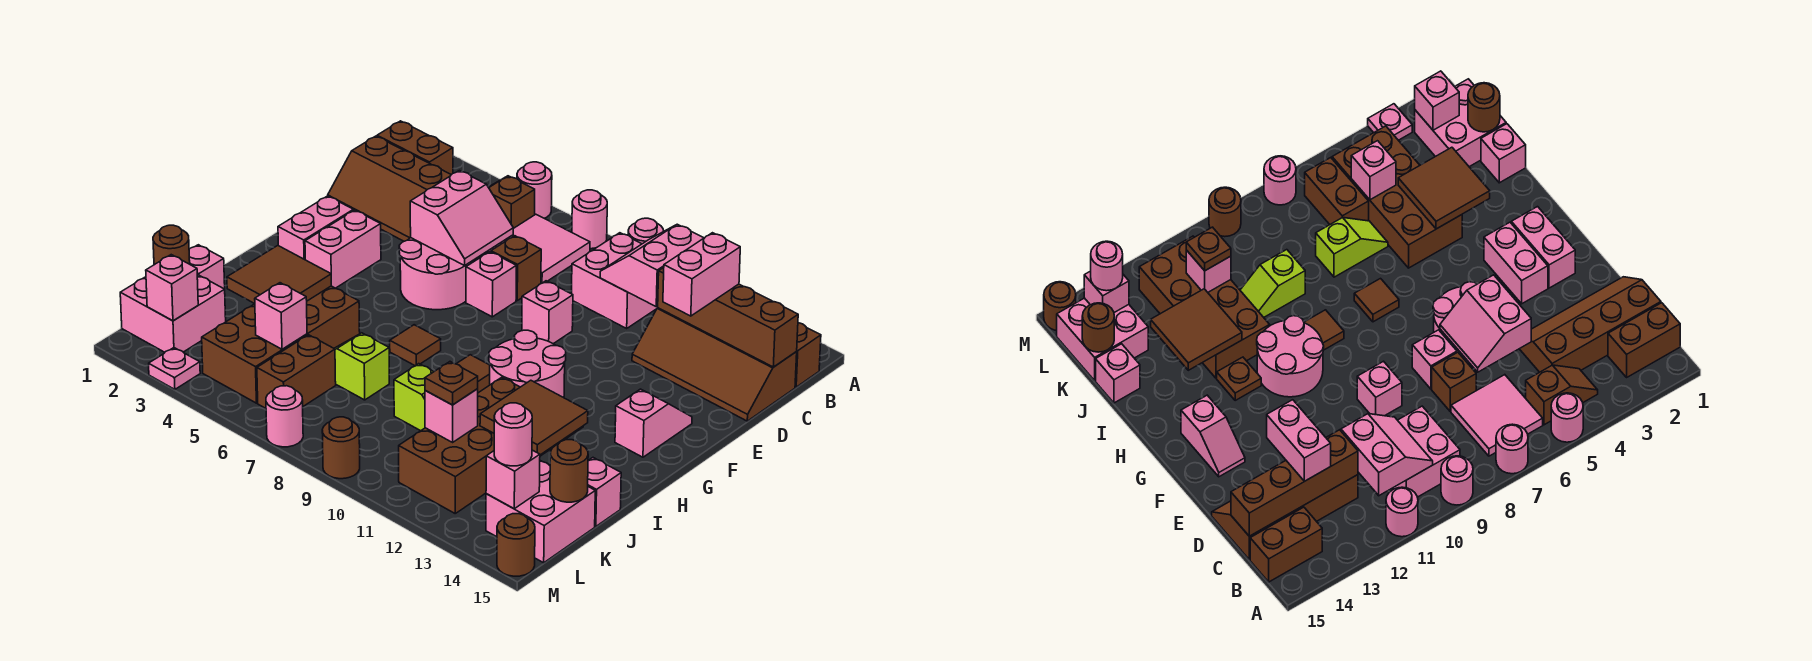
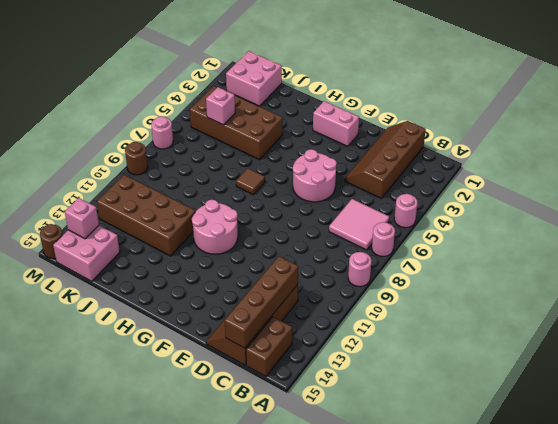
none -> pink 1x1 round brick [1386,487,1418,537]
none -> brown 1x2 brick [377,121,453,175]
none -> brown 1x2 slope [488,176,535,229]
none -> pink 2x2 brick [572,233,658,328]

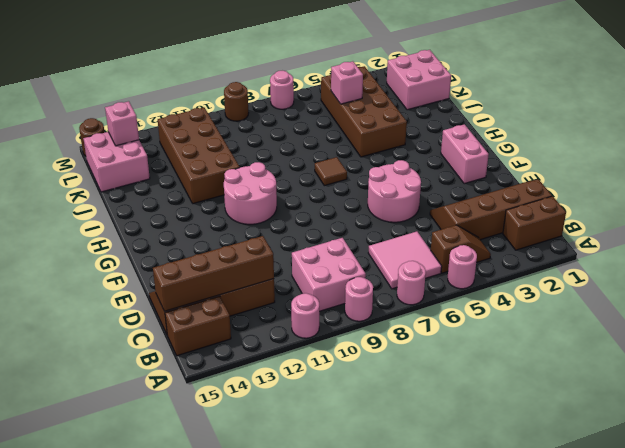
none -> brown 1x1 brick [491,236,541,300]
none -> pink 1x1 brick [466,252,516,317]
none -> pink 1x1 brick [522,281,573,344]
none -> pink 1x2 brick [305,210,381,288]

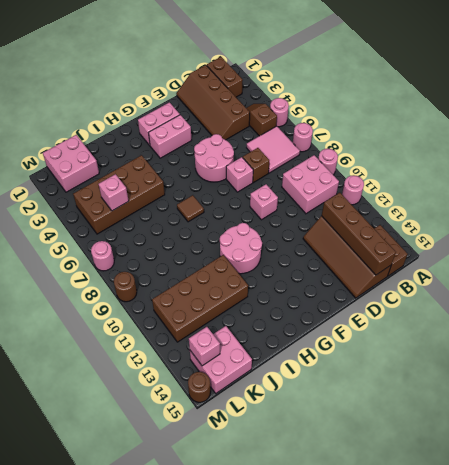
none -> pink 1x2 slope [615,389,692,457]
none -> brown 1x1 tile [457,355,490,393]
none -> brown 1x1 plate [1217,357,1261,400]
none -> pink 1x1 brick [189,245,225,289]

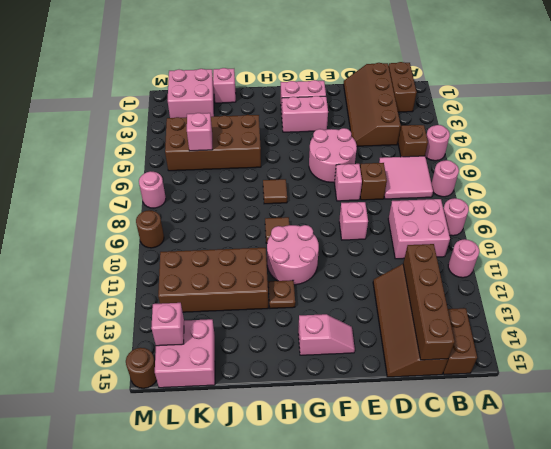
none -> lime 1x2 slope [334,333,389,400]
none -> lime 1x2 slope [394,364,434,431]
none -> pink 1x1 brick [588,458,621,526]
none -> brown 1x2 brick [257,335,336,408]

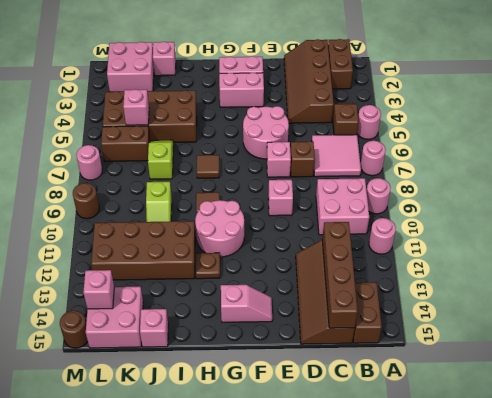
none -> pink 1x1 plate [149,348,200,389]
none -> pink 2x2 slope [600,224,703,306]
none -> pink 2x2 slope [410,171,513,266]
none -> brown 2x2 tile [227,246,331,304]

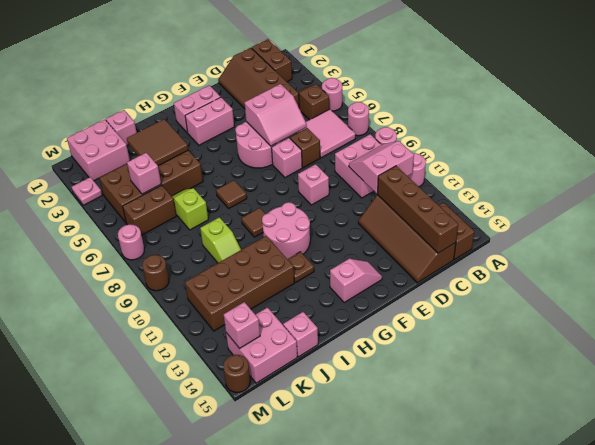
none -> brown 2x2 tile [480,380,588,455]
none -> brown 1x1 round brick [153,225,190,265]
none -> pink 1x1 brick [425,389,478,442]
none -> brown 1x1 round brick [550,440,588,502]

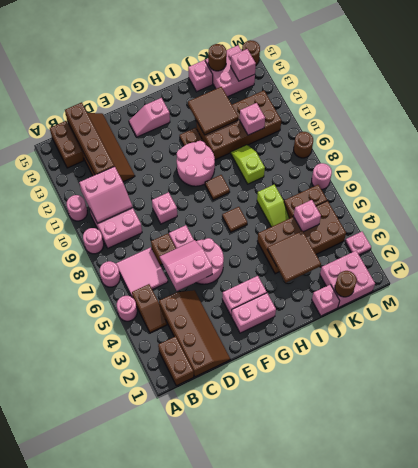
none -> pink 1x1 brick [146,255,198,321]
none -> pink 1x2 brick [663,233,740,316]
none -> brown 1x1 plate [425,362,478,405]
none -> pink 1x1 round brick [494,403,532,466]

